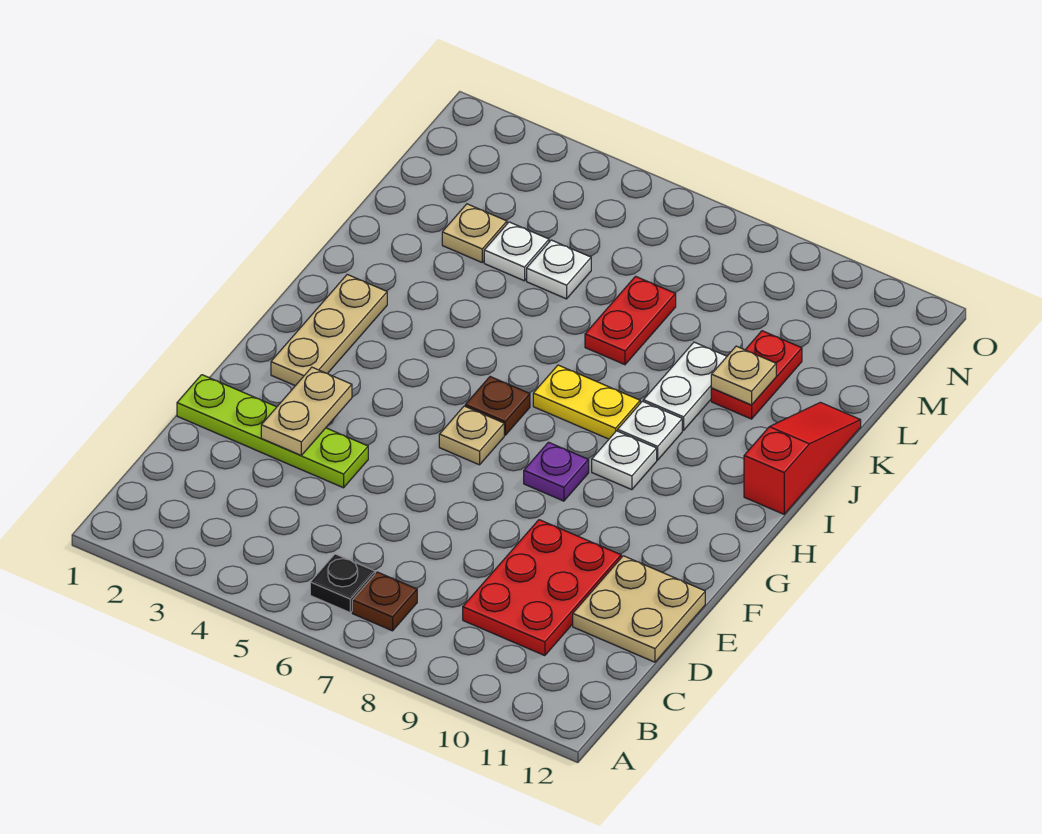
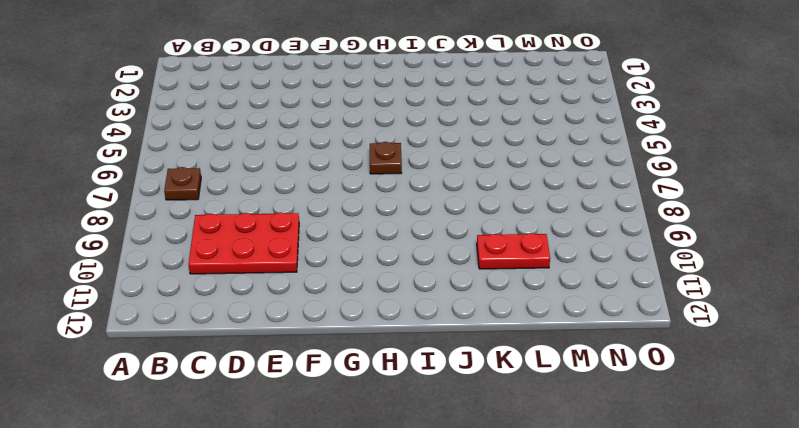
none -> black 1x1 plate [310,554,375,612]
none -> tan 2x2 plate [573,556,705,662]
none -> lime 1x4 plate [177,375,368,488]

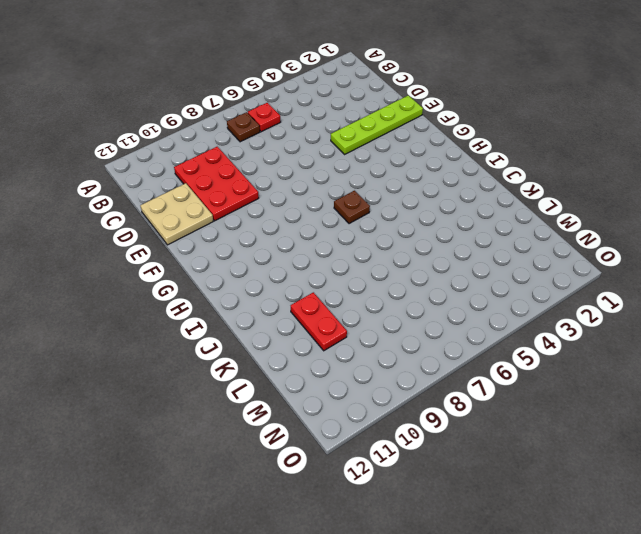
red 1x1 plate [248,103,281,132] -> black 1x1 plate [310,554,375,612]
none -> tan 1x3 plate [271,274,387,386]
none -> tan 1x1 plate [439,406,504,465]
none -> purple 1x1 plate [524,442,589,501]

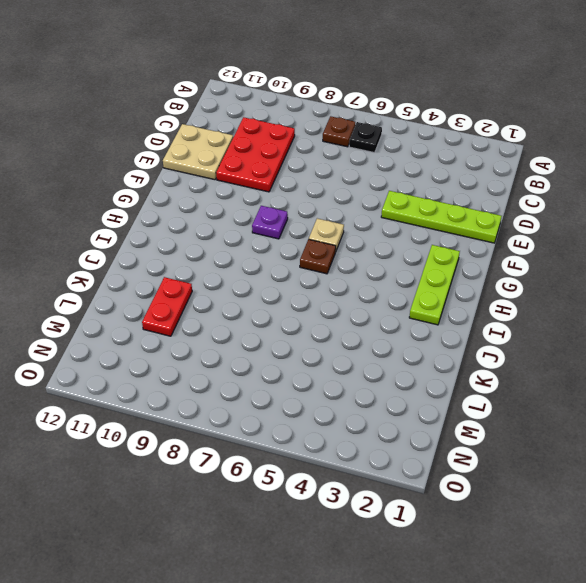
lime 1x3 plate [409,245,460,325] -> tan 1x3 plate [271,274,387,386]
none -> white 1x1 plate [592,431,657,490]
none -> yellow 1x2 plate [533,365,640,439]
none -> white 1x1 plate [618,401,682,460]

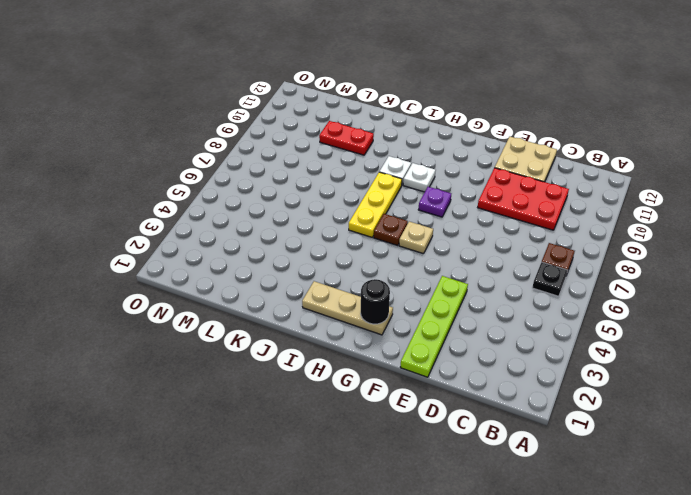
black 1x1 round brick [361,279,390,324] -> none
yellow 1x3 plate [349,172,402,237] -> yellow 1x2 plate [533,365,640,439]
none -> red 1x3 slope [744,402,861,514]
none -> white 1x2 plate [643,342,727,430]
none -> red 1x2 plate [585,276,676,365]

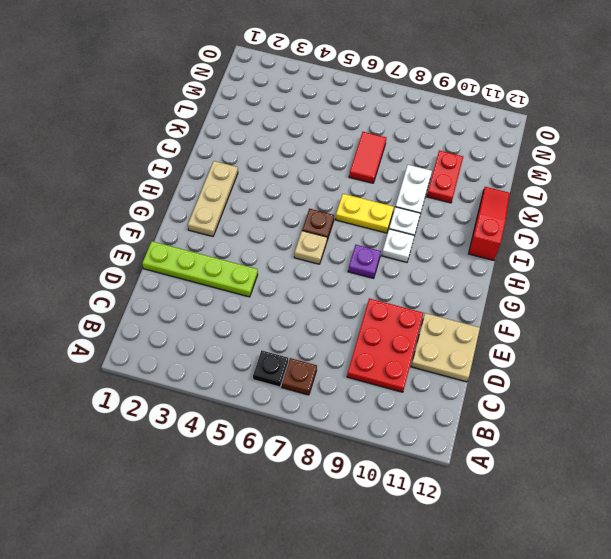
red 1x2 tile [349,132,386,183] -> red 1x2 plate [585,276,676,365]
none -> tan 1x1 plate [442,204,507,262]
none -> white 1x1 plate [484,222,549,281]
none -> white 1x1 plate [527,240,591,299]

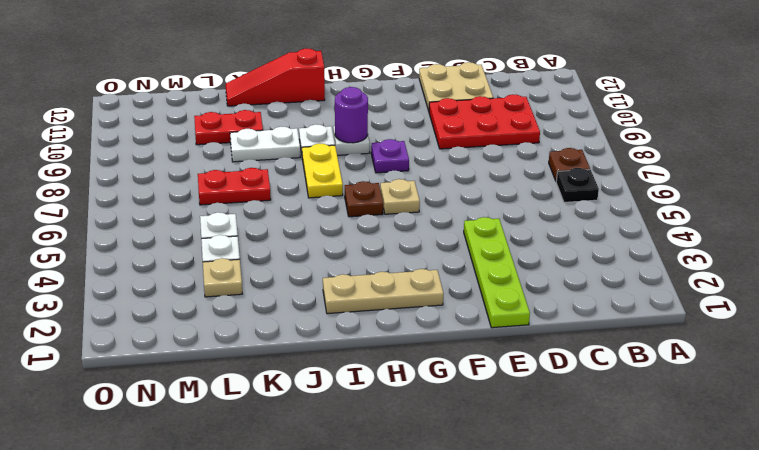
purple 1x1 round brick [335,87,368,143] -> none
none -> tan 1x2 plate [261,367,352,455]
none -> tan 1x1 plate [711,346,776,405]

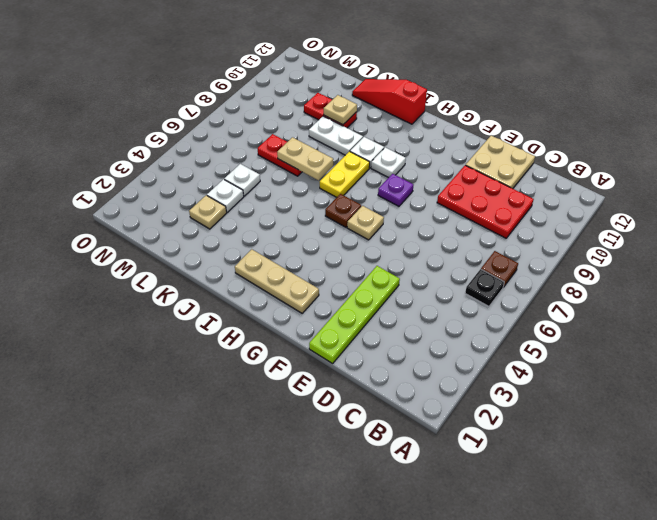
tan 1x2 plate [277,137,333,180] -> tan 1x2 plate moved to [261,367,352,455]

